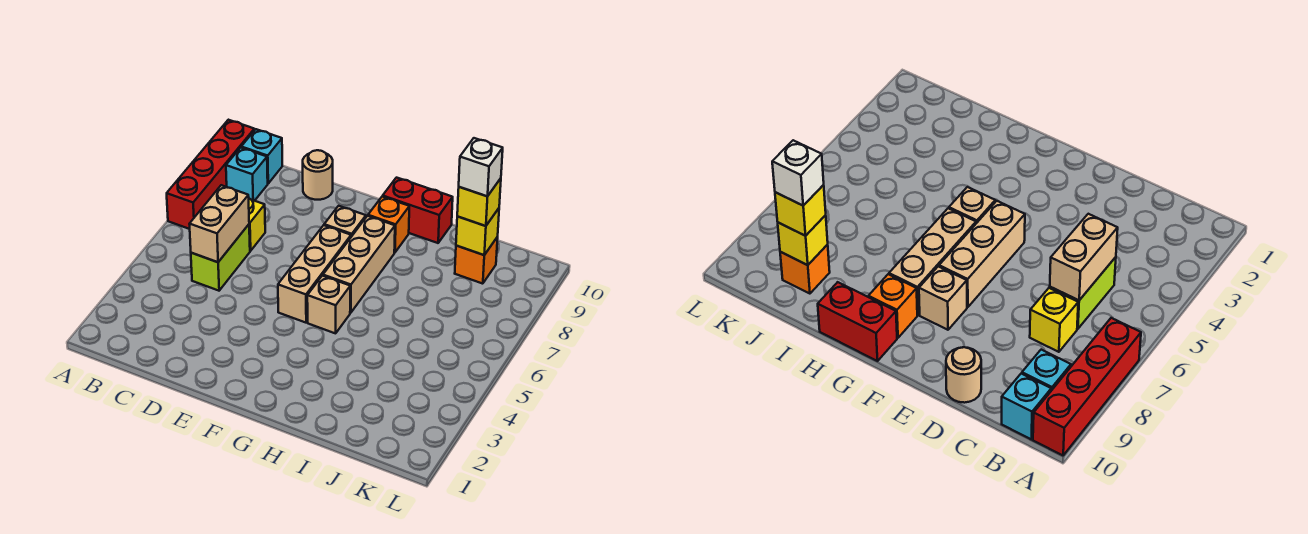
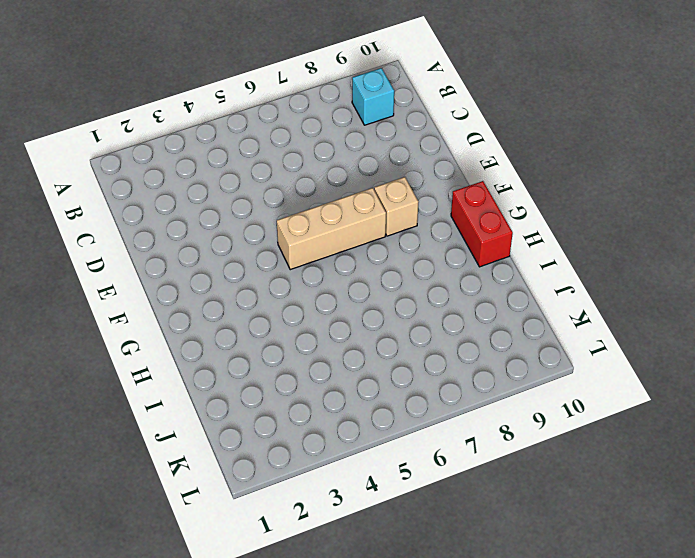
none -> red 1x4 brick [167,120,254,229]
none -> cyan 1x1 brick [241,129,282,183]
none -> lime 1x2 brick [191,225,250,291]

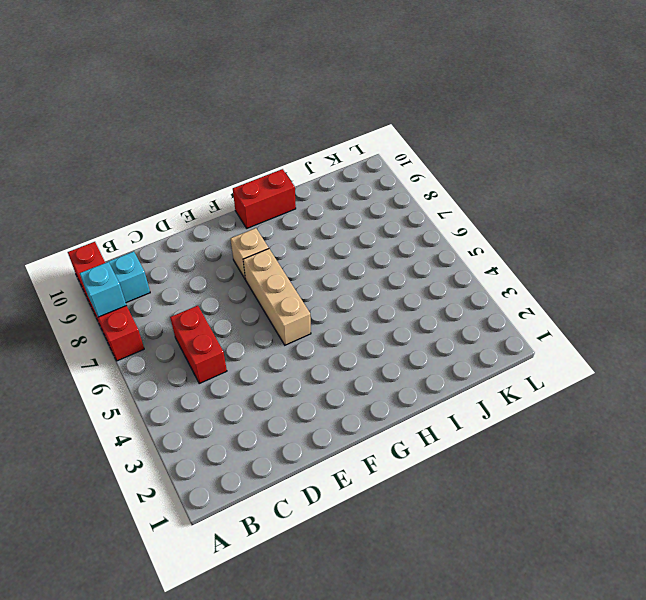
cyan 1x1 brick [80,262,126,317] -> cyan 1x1 brick moved to [241,129,282,183]
red 1x2 brick [170,306,227,384] -> lime 1x2 brick [191,225,250,291]
none -> yellow 1x1 brick [249,199,265,251]
none -> tan 1x1 round brick [303,150,333,200]
none -> tan 1x1 brick [307,276,350,333]

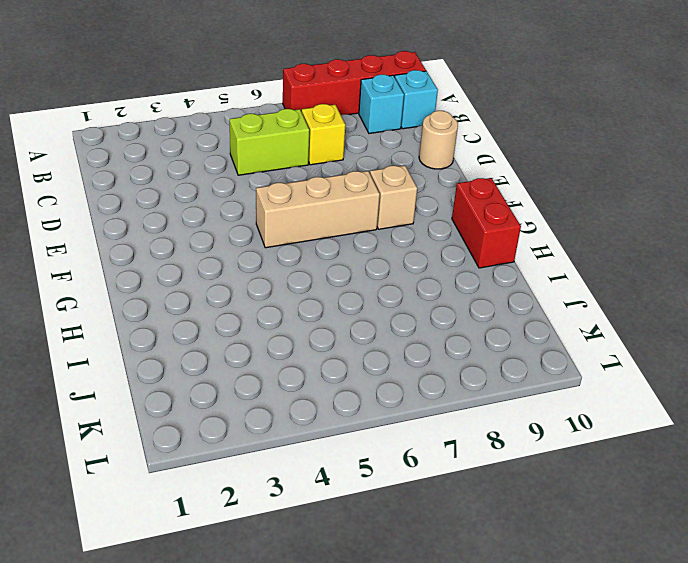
none -> tan 1x1 brick [307,276,350,333]
none -> tan 1x3 brick [323,216,395,313]
none -> orange 1x1 brick [368,196,409,252]

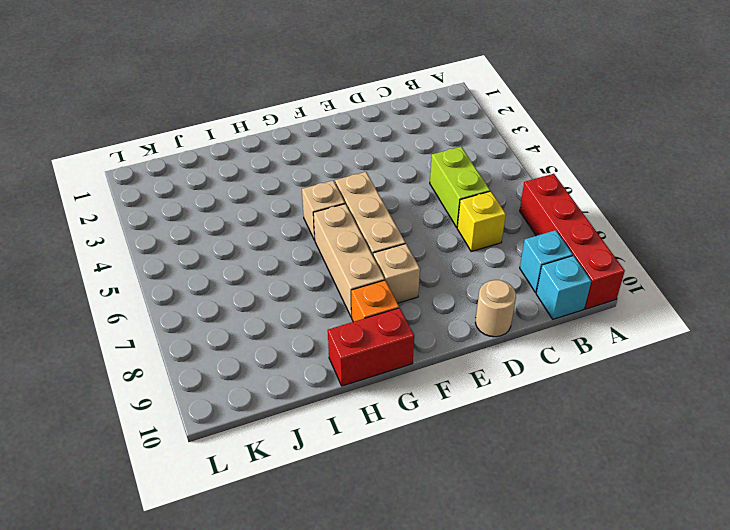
none -> orange 1x1 brick [455,237,498,284]
none -> tan 1x2 brick [190,185,249,262]
none -> yellow 1x1 brick [456,208,499,255]

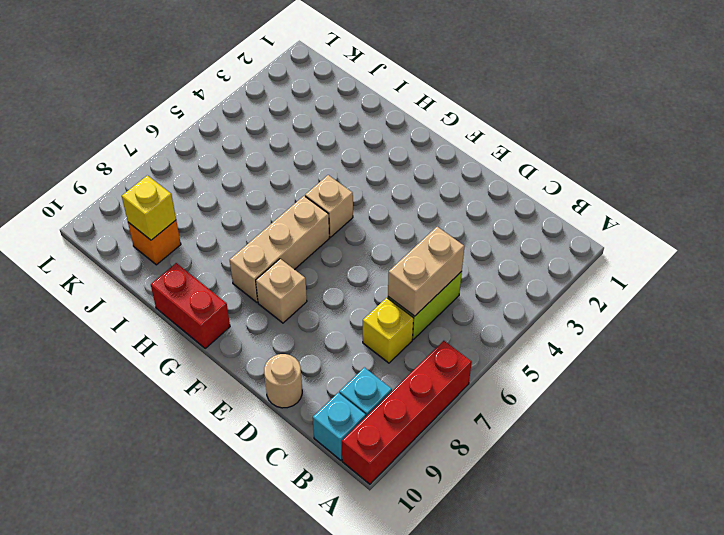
none -> tan 1x3 brick [278,225,351,323]
none -> orange 1x1 brick [368,196,409,252]
none -> yellow 1x1 brick [457,178,501,226]

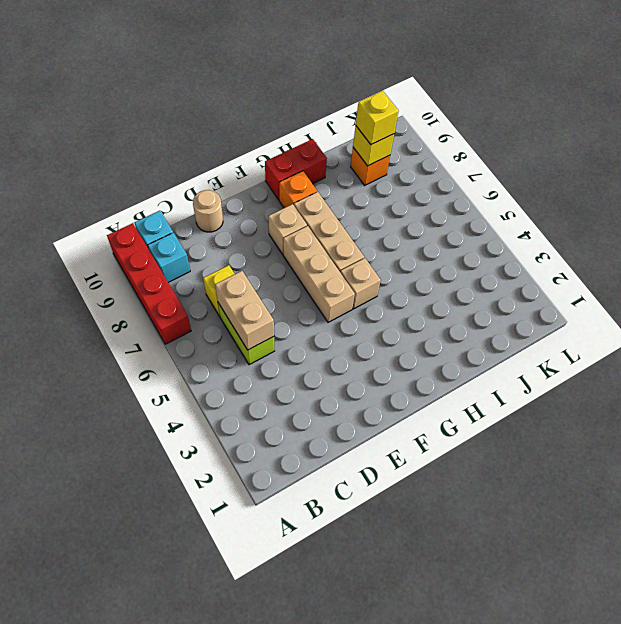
none -> white 1x1 brick [459,138,503,196]

